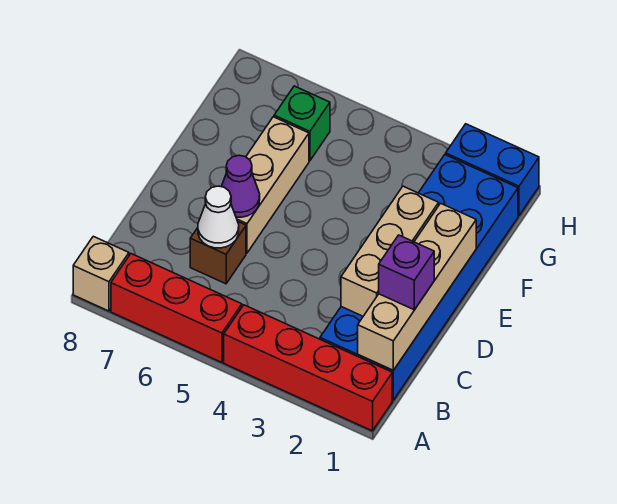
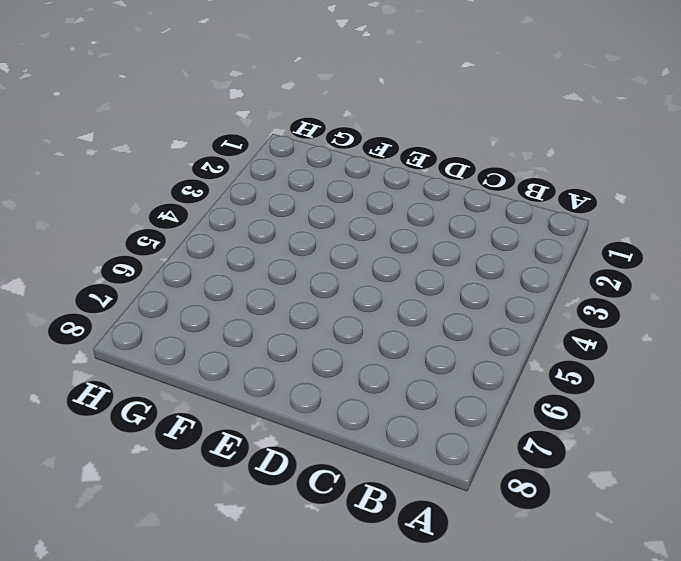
none -> red 1x4 brick [224,305,392,431]
none -> red 1x3 brick [111,254,242,362]
none -> tan 1x1 brick [73,236,129,311]

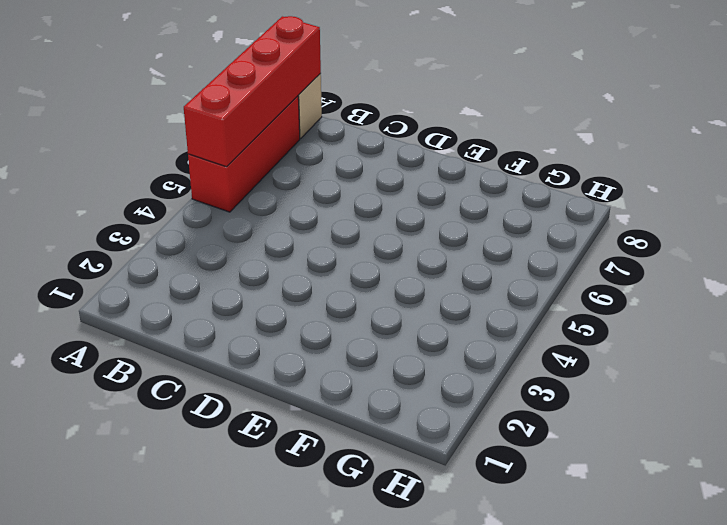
red 1x4 brick [184,16,321,167] -> red 1x4 brick moved to [224,305,392,431]
none -> blue 2x6 brick [320,155,518,400]
none -> brown 1x1 brick [190,222,246,284]
none -> tan 1x3 brick [236,117,309,253]

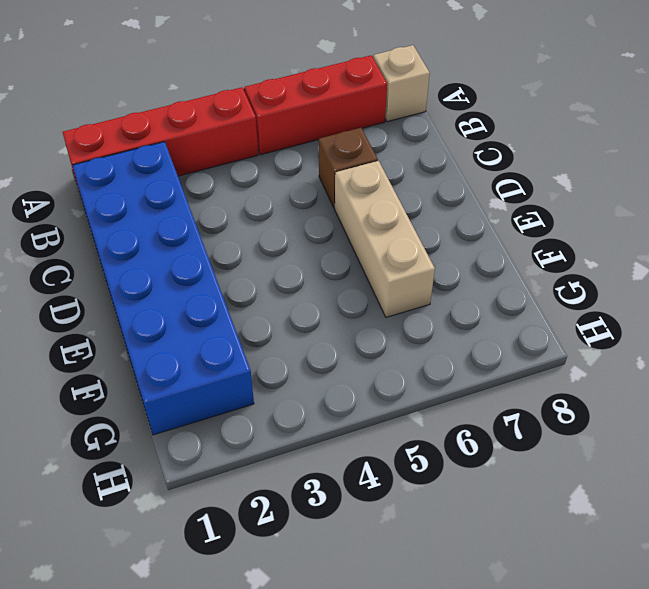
none -> green 1x1 brick [274,86,330,161]
none -> blue 1x2 brick [446,124,539,216]
none -> tan 1x4 brick [358,203,476,370]

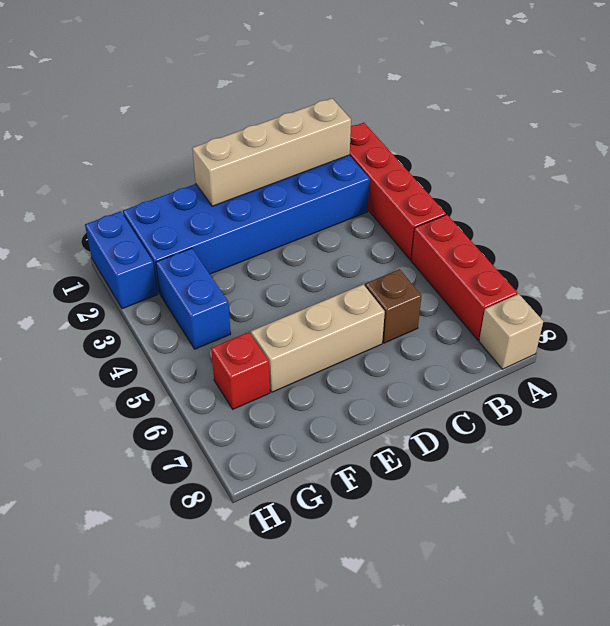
blue 1x2 brick [156,248,231,349] -> none
red 1x1 brick [211,332,270,409] -> green 1x1 brick [274,86,330,161]
none -> tan 1x3 brick [341,186,439,316]
none -> white 1x1 cone [198,186,239,248]
none -> purple 1x1 cone [221,155,260,217]

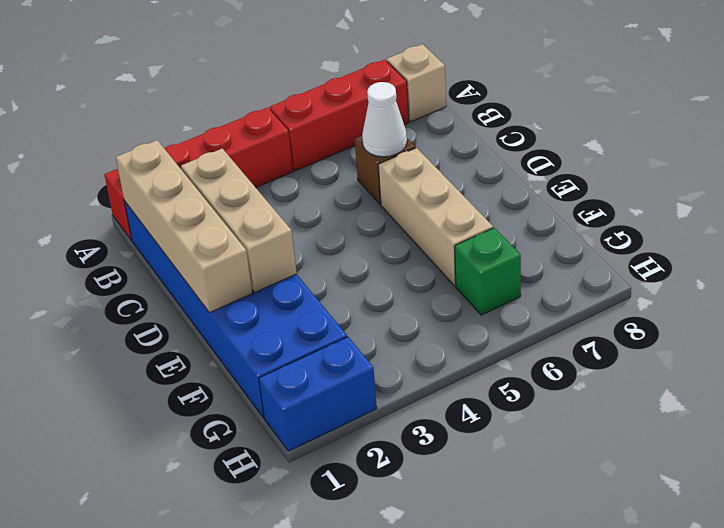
none -> purple 1x1 cone [221,155,260,217]
none -> purple 1x1 brick [379,235,434,310]

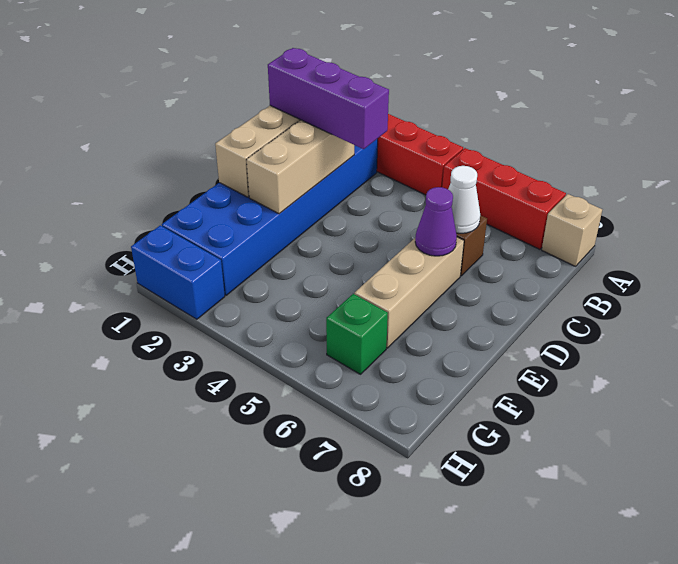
purple 1x3 brick [268,48,389,149] -> purple 1x1 brick [379,235,434,310]

